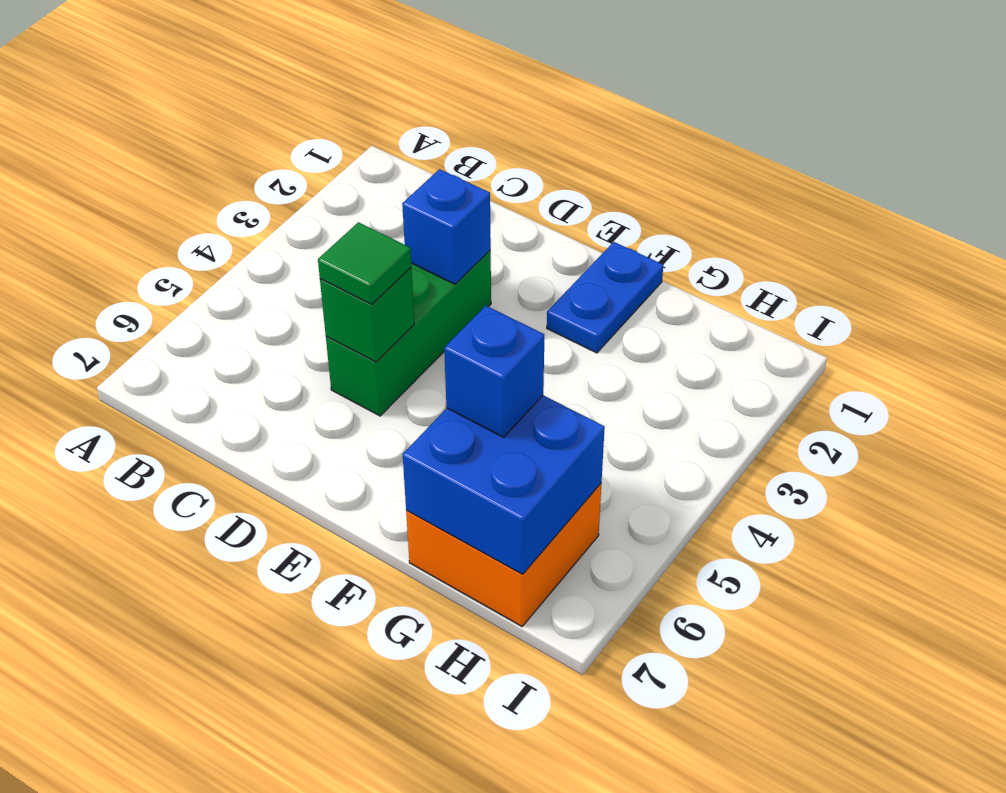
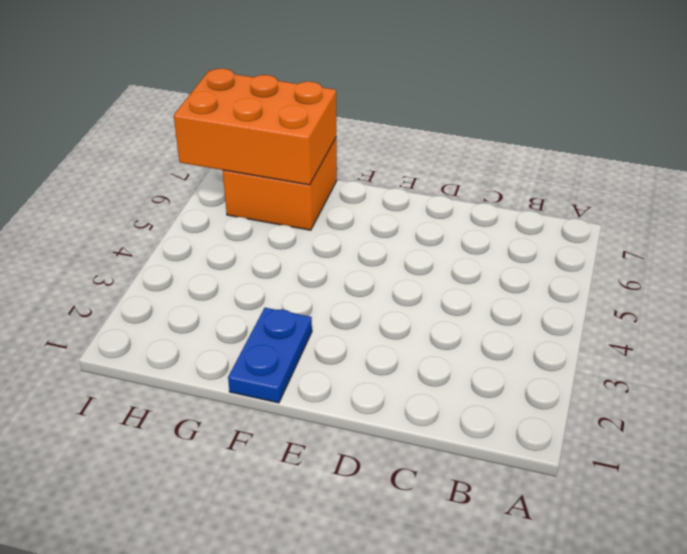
orange 2x3 brick [174,68,336,185] -> blue 2x2 brick [403,395,605,574]
none -> green 1x3 brick [326,250,491,416]
none -> blue 1x1 brick [402,169,491,284]

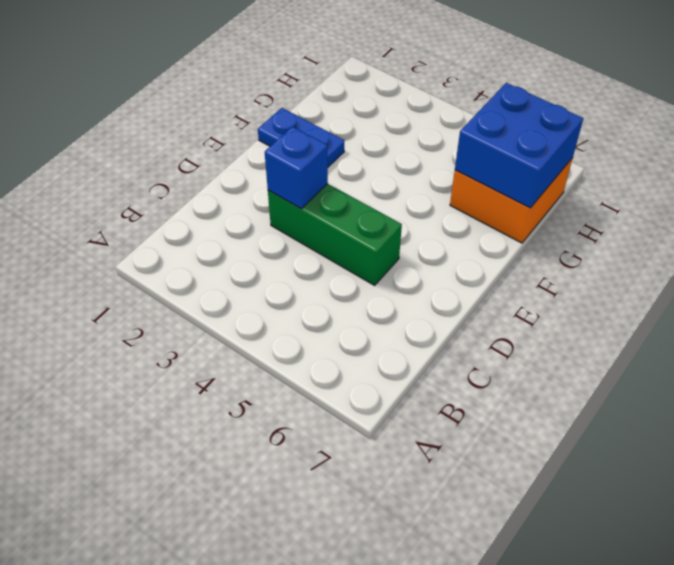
none -> green 1x1 brick [320,268,414,362]
none -> green 1x1 tile [318,222,411,304]

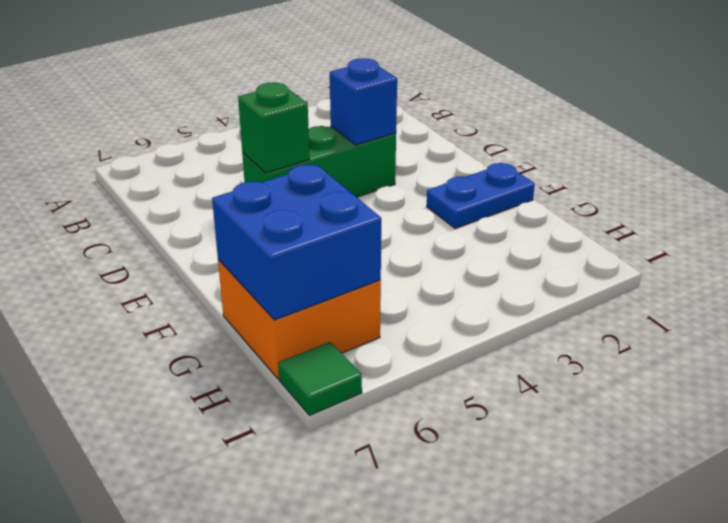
green 1x1 tile [278,342,362,415] -> green 1x1 tile moved to [318,222,411,304]
none -> blue 1x1 brick [444,306,544,437]

